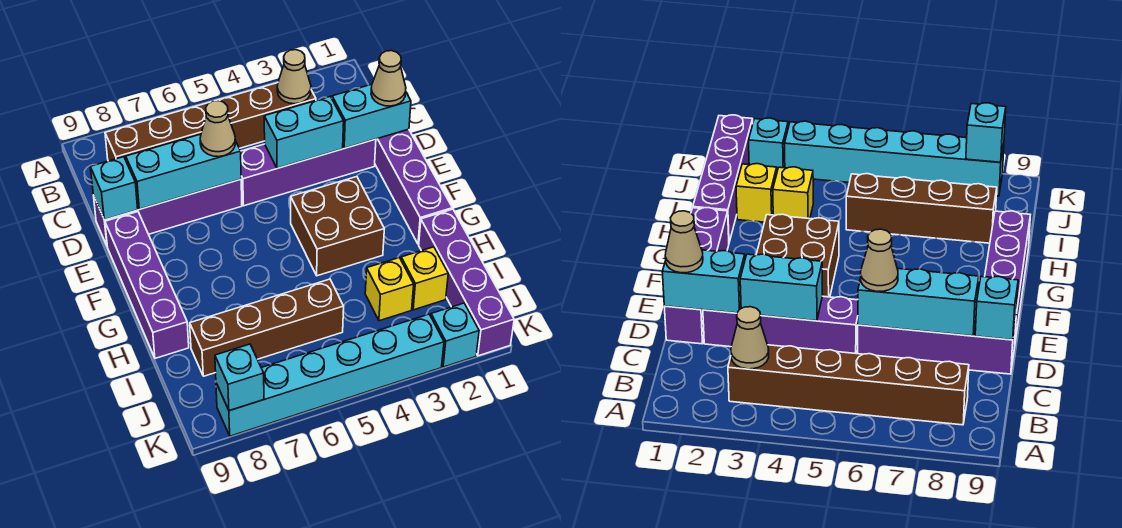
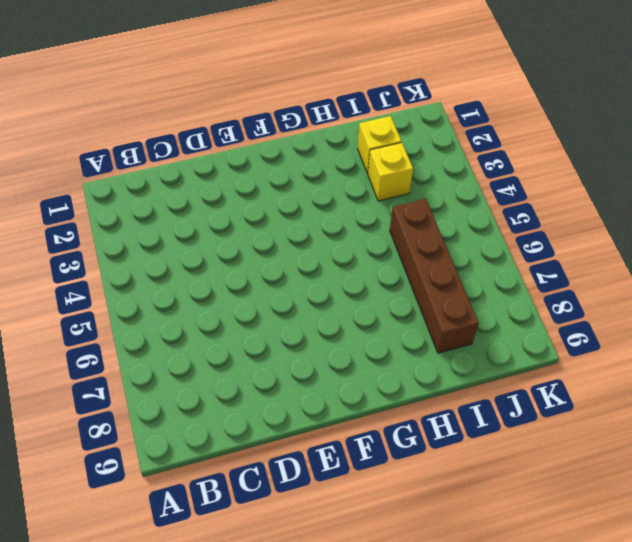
none -> brown 1x6 brick [105,83,316,161]
none -> purple 1x4 brick [375,129,452,244]
none -> purple 1x4 brick [241,139,376,206]

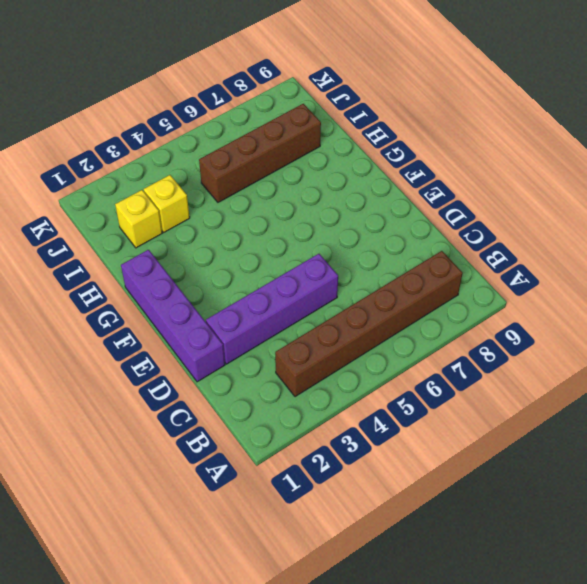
none -> purple 1x4 brick [93,179,242,246]
none -> purple 1x4 brick [105,212,189,358]
none -> brown 2x2 brick [291,177,384,276]

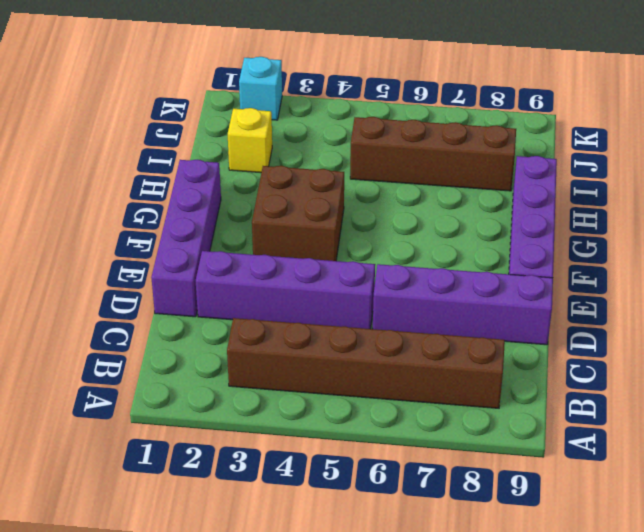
none -> purple 1x4 brick [419,209,514,356]
none -> yellow 1x1 brick [365,258,414,321]
none -> cyan 1x6 brick [216,314,444,436]

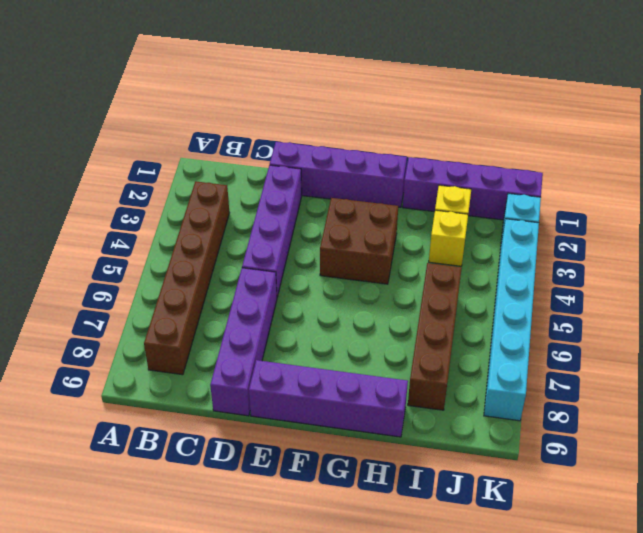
none -> tan 1x1 cone [277,50,311,104]
none -> cyan 1x2 brick [332,84,411,148]
none -> cyan 1x2 brick [264,96,344,168]

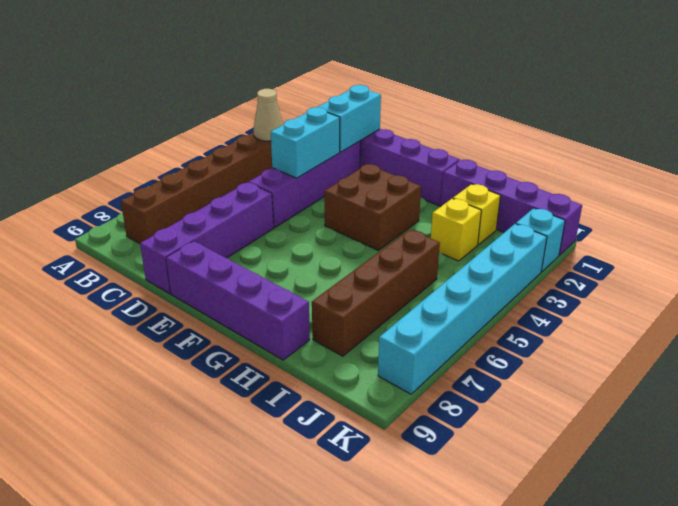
none -> cyan 1x3 brick [126,134,241,209]
none -> cyan 1x1 brick [90,157,138,220]
none -> cyan 1x1 brick [215,344,264,411]

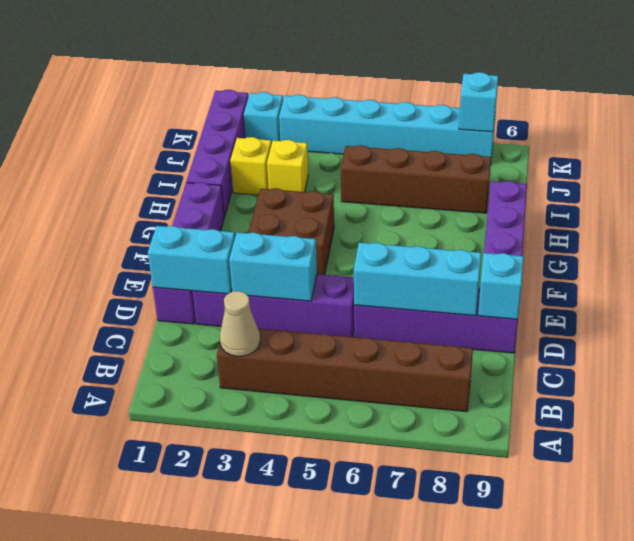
none -> tan 1x1 cone [371,51,406,106]
none -> tan 1x1 cone [200,101,236,157]

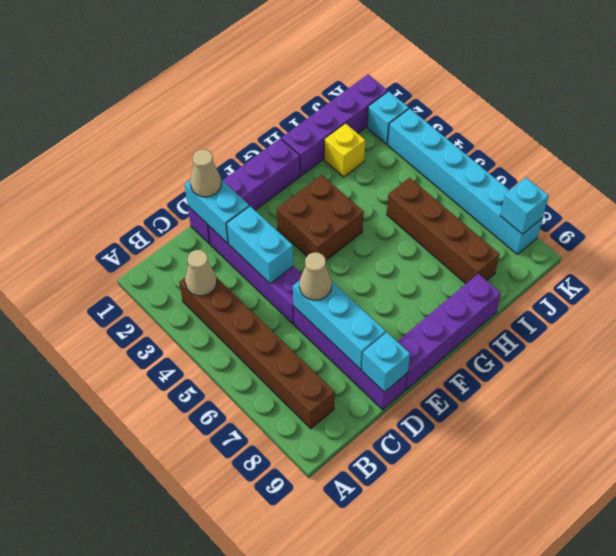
none -> yellow 1x1 brick [365,258,414,321]

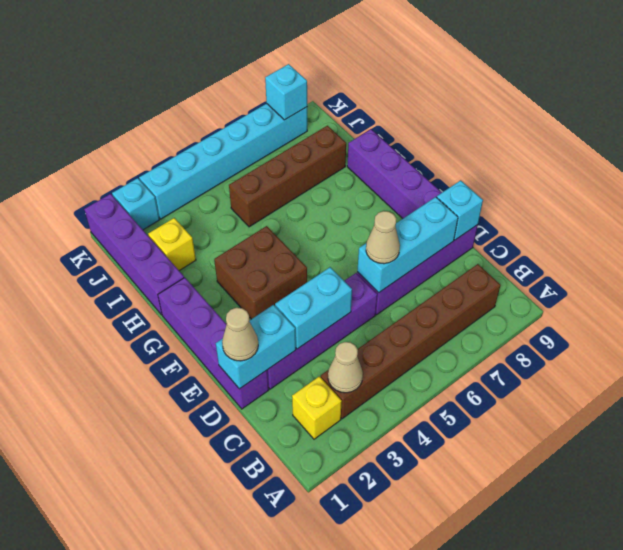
yellow 1x1 brick [292,376,342,439] -> yellow 1x1 brick moved to [365,258,414,321]

